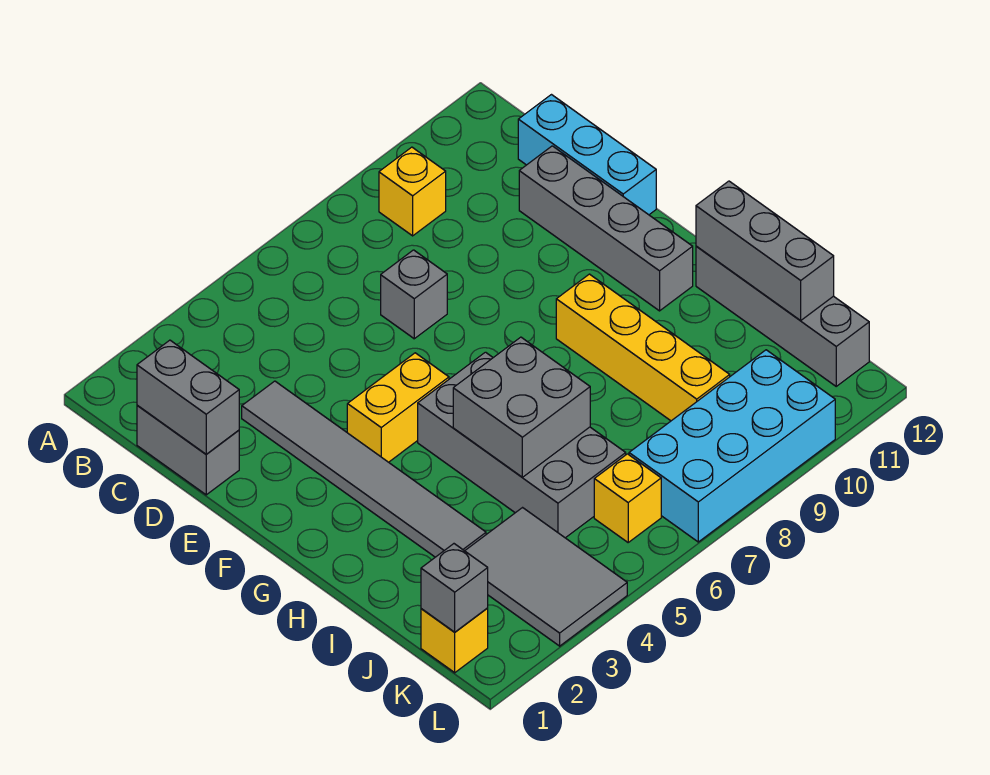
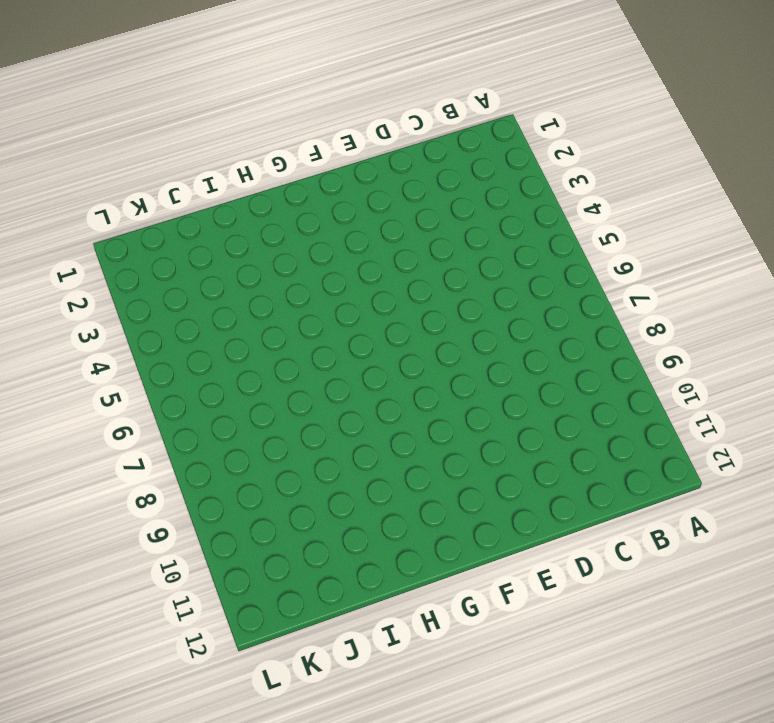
none -> yellow 1x1 brick [379,147,446,236]
none -> grey 1x2 brick [137,405,239,495]
none -> cyan 1x3 brick [518,95,656,215]

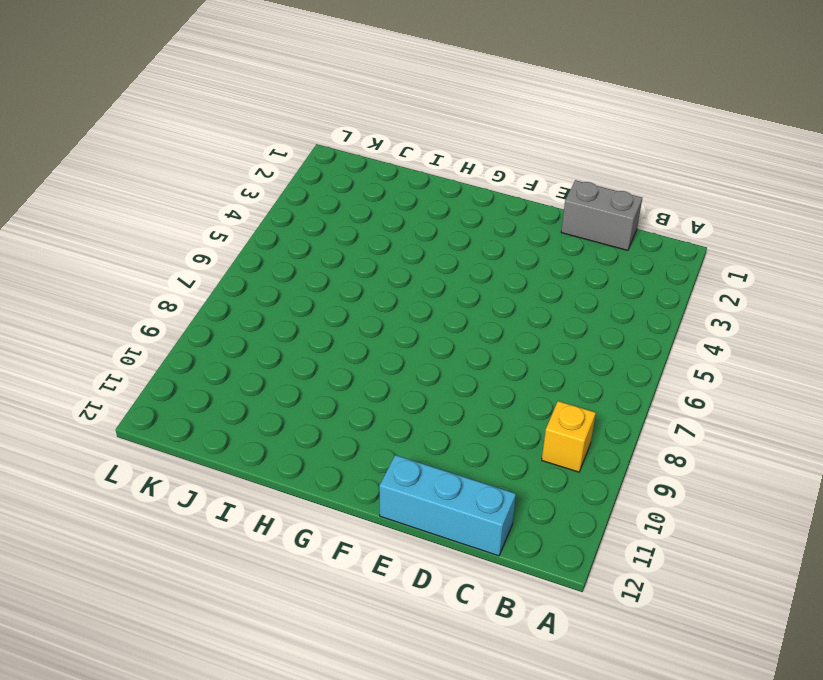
none -> grey 1x6 tile [242,381,486,557]
none -> grey 1x1 brick [381,250,447,339]
none -> grey 1x4 brick [519,146,693,311]

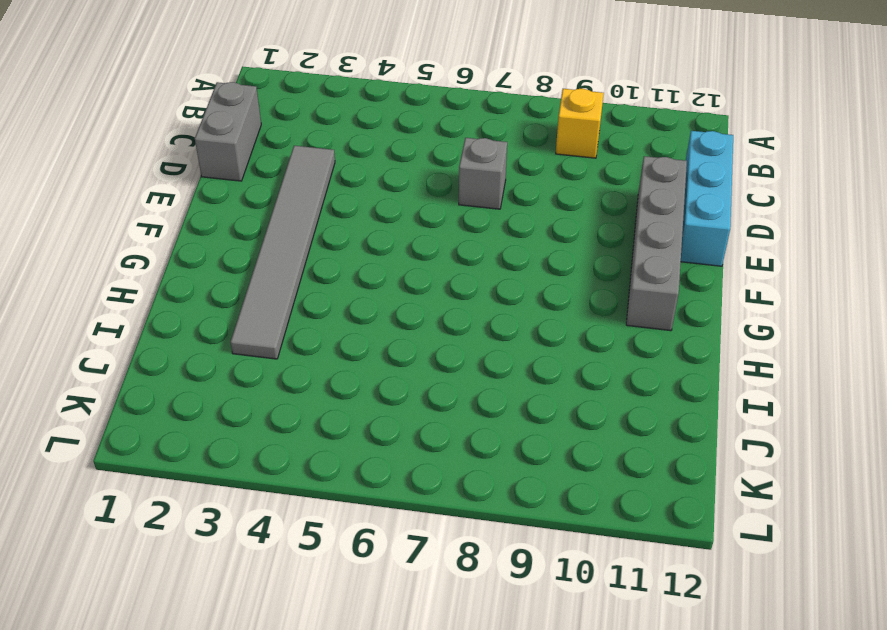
none -> yellow 1x2 brick [347,353,449,462]
none -> grey 2x4 brick [418,352,626,538]
none -> yellow 1x4 brick [556,274,730,421]

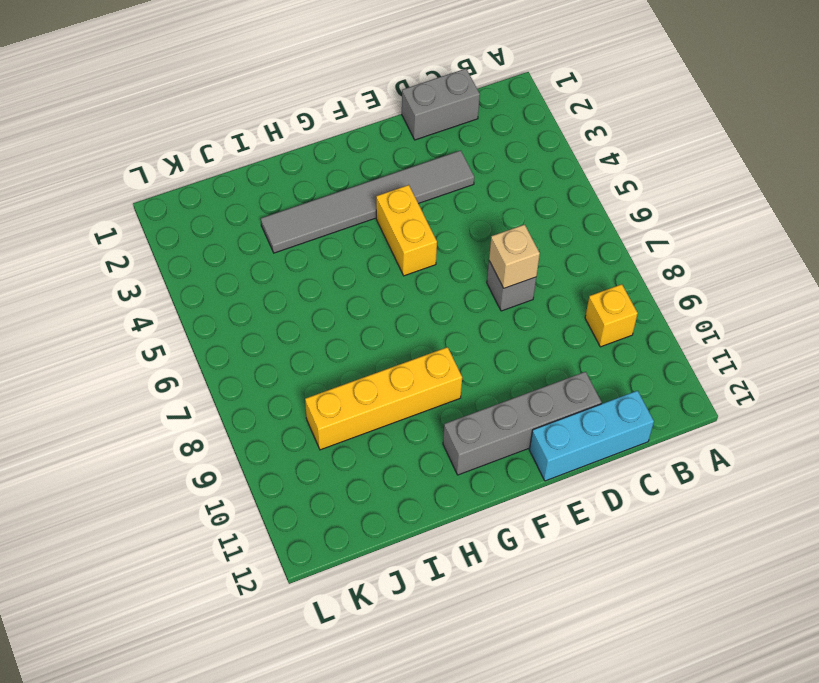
tan 1x1 brick [489,225,540,288] -> none
none -> grey 2x4 brick [418,352,626,538]
none -> grey 1x4 brick [696,246,869,386]
none -> grey 2x3 tile [465,508,627,646]

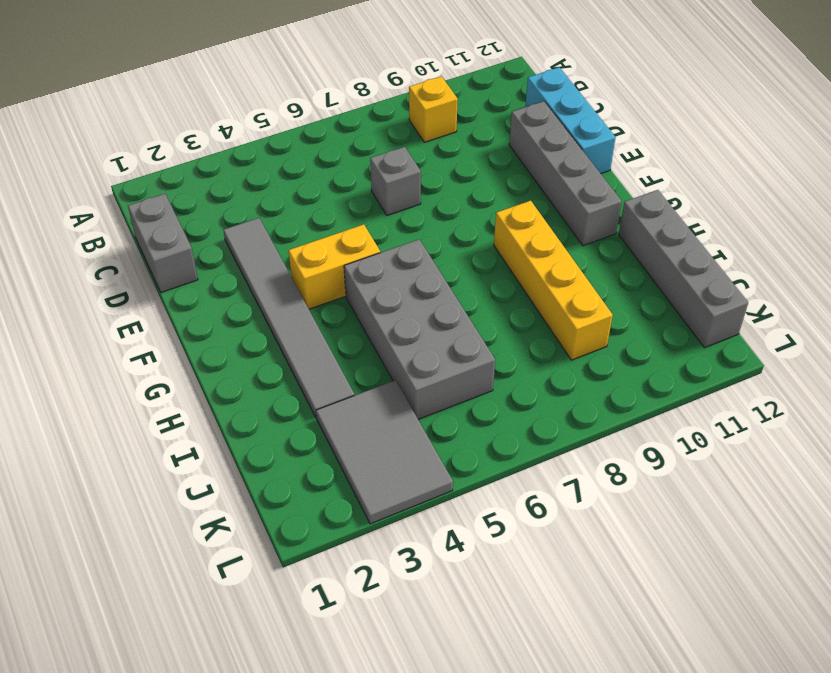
none -> yellow 1x1 brick [421,608,488,673]
none -> yellow 1x1 brick [594,454,661,542]
none -> cyan 2x4 brick [629,350,835,542]

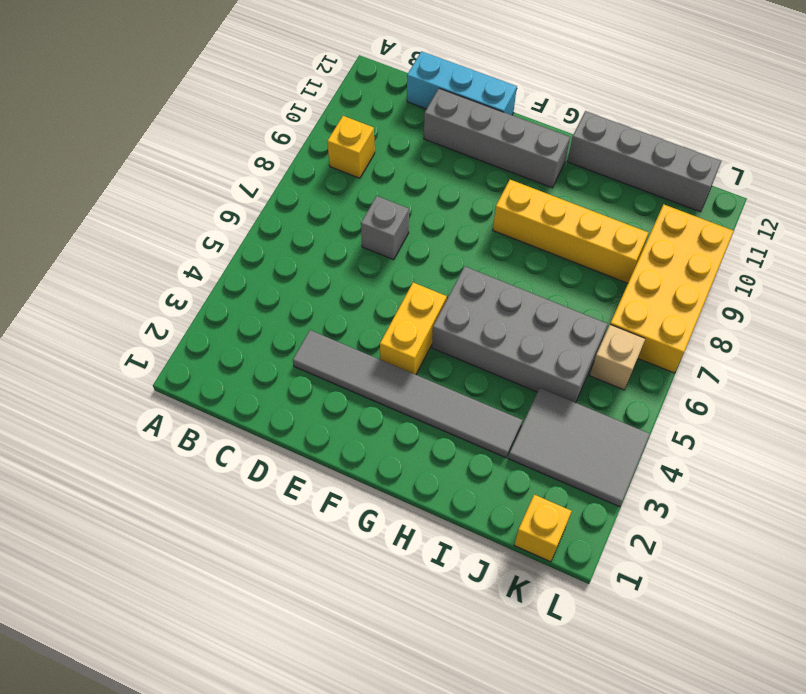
tan 1x1 brick [590,325,645,390] -> yellow 1x1 brick [594,454,661,542]
yellow 2x4 brick [610,204,734,373] -> cyan 2x4 brick [629,350,835,542]
none -> grey 1x2 brick [137,405,239,495]
none -> grey 1x2 brick [137,340,239,454]
none -> grey 2x2 brick [453,337,590,477]

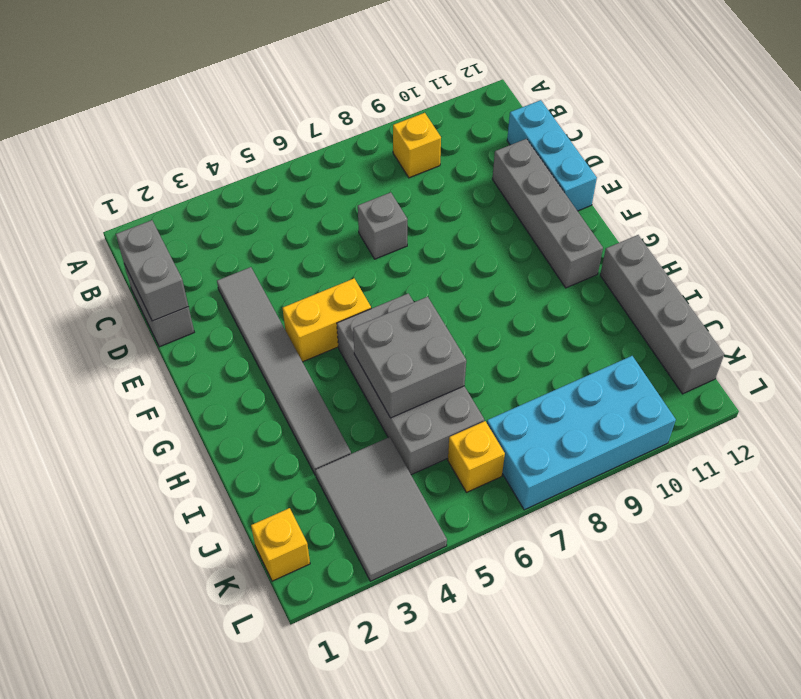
none -> yellow 1x4 brick [556,274,730,421]
none -> grey 1x3 brick [696,181,834,321]
none -> grey 1x1 brick [421,544,488,632]

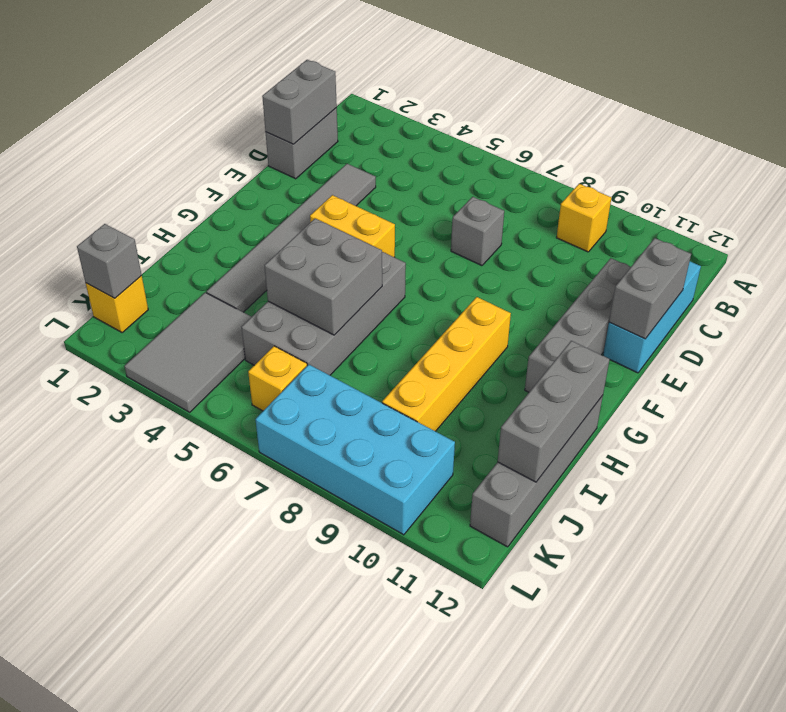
grey 1x2 brick [609,238,691,339] -> none

